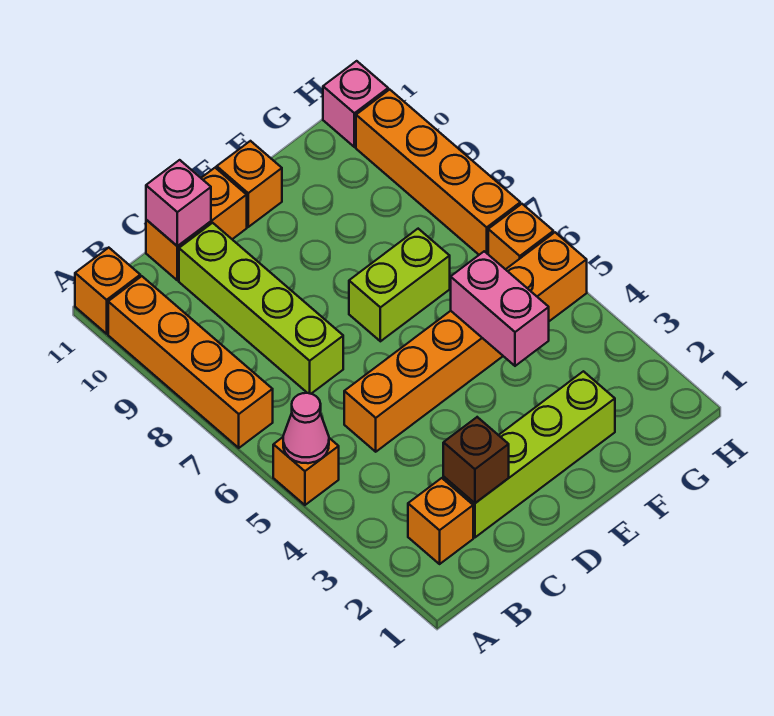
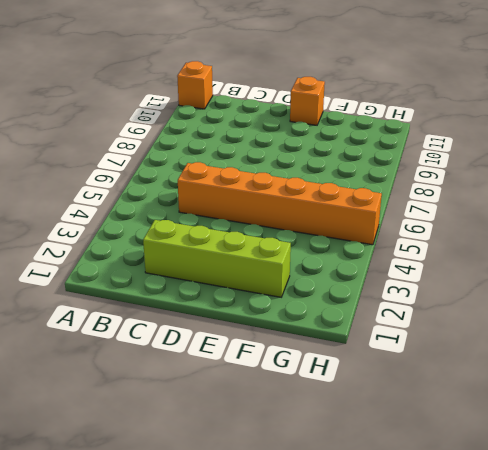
none -> orange 1x1 brick [273,437,339,505]
none -> orange 1x4 brick [108,276,273,448]
none -> orange 1x1 brick [408,478,473,564]

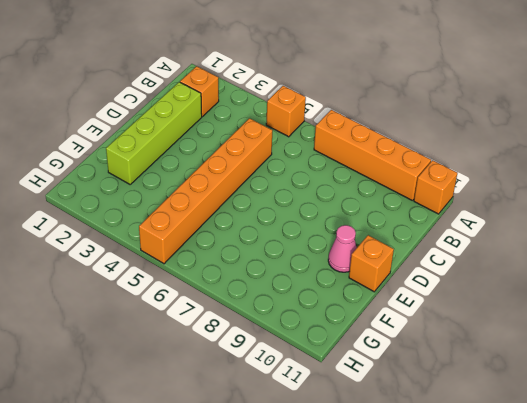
pink 1x1 cone [328,225,357,272] -> pink 1x1 cone moved to [283,393,329,463]
none -> lime 1x4 brick [179,223,343,394]
none -> orange 1x2 brick [146,168,247,280]
none -> lime 1x2 brick [349,229,450,341]

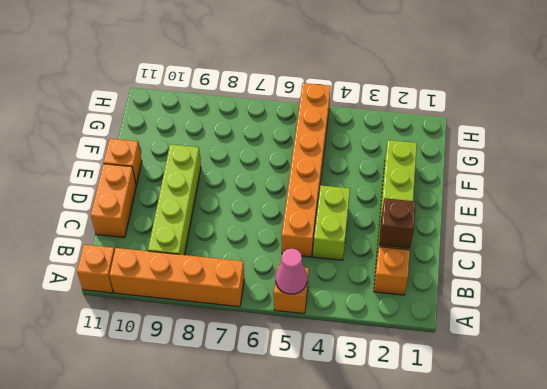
lime 1x4 brick [148,144,201,255] -> lime 1x4 brick turned to [179,223,343,394]
lime 1x2 brick [313,186,350,260] -> lime 1x2 brick moved to [349,229,450,341]
none -> orange 1x1 brick [488,204,553,269]
none -> orange 1x4 brick [356,90,520,255]
none -> pink 1x1 brick [323,61,388,147]

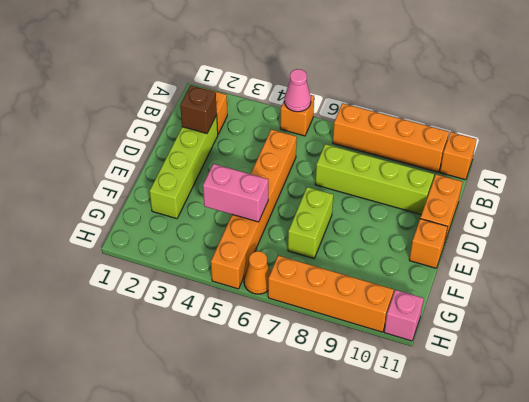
orange 1x1 cone [244,251,271,294] -> orange 1x1 brick [488,204,553,269]
none -> pink 1x1 brick [146,160,211,246]

